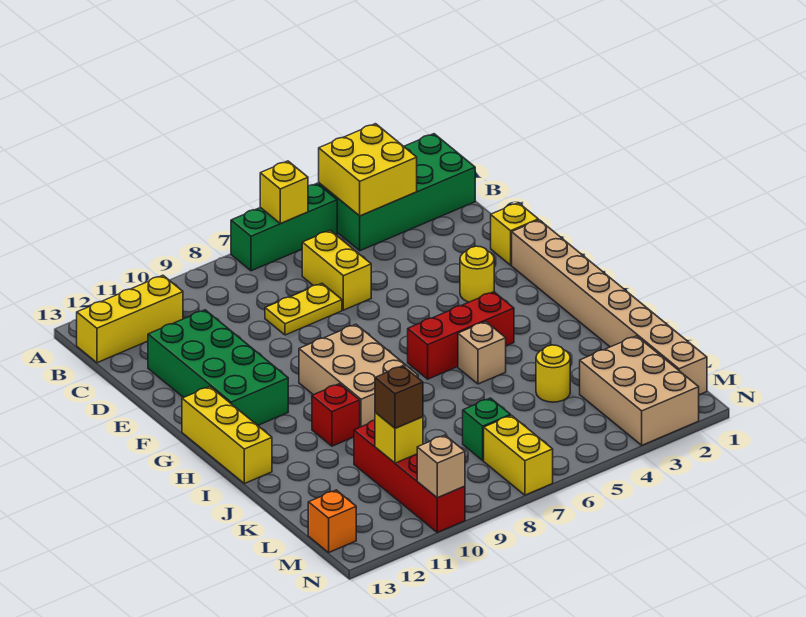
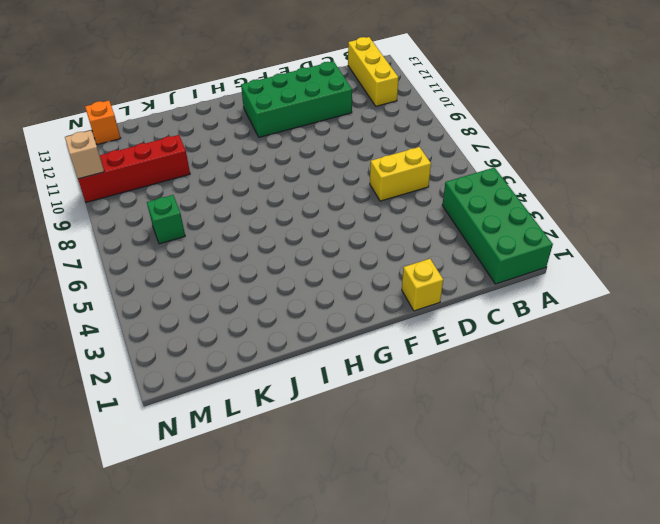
none -> green 1x3 brick [231,183,337,271]
none -> yellow 1x2 plate [265,283,342,335]
none -> tan 1x8 brick [512,220,707,395]

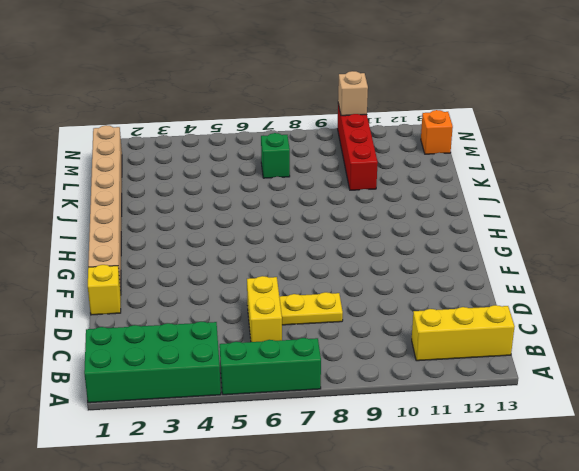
none -> green 2x4 brick [148,310,288,425]
none -> yellow 1x1 round brick [460,246,494,302]
none -> tan 2x3 brick [299,324,418,427]

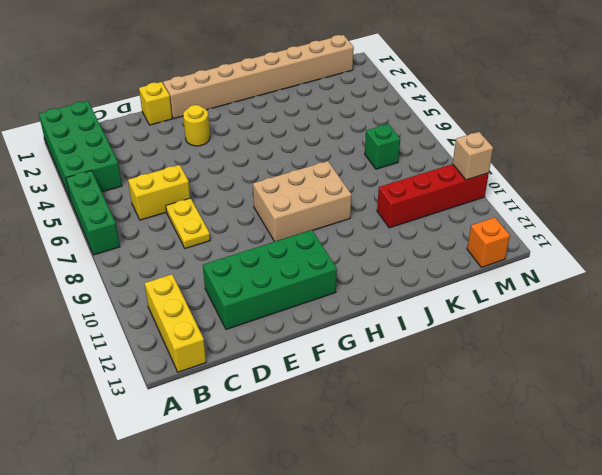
none -> yellow 1x3 brick [182,387,272,484]
none -> red 1x3 brick [408,292,514,379]
none -> tan 1x1 brick [458,321,506,384]

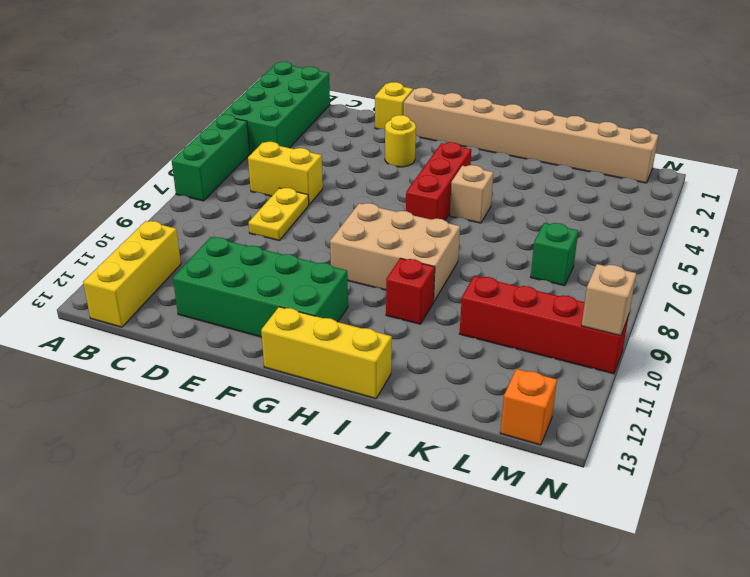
none -> yellow 1x1 round brick [536,345,570,402]
none -> tan 2x3 brick [580,336,699,445]
none -> yellow 1x2 brick [484,415,553,495]

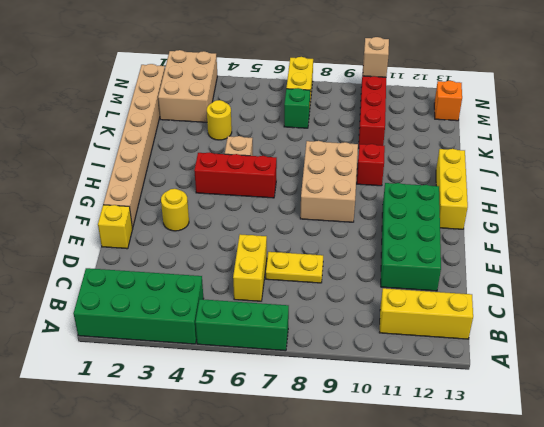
none -> yellow 2x2 brick [319,124,417,216]
none -> yellow 1x1 brick [260,161,308,224]
none -> yellow 1x1 brick [375,413,423,463]

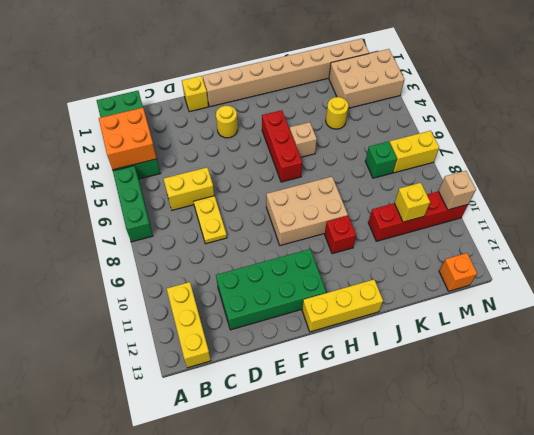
orange 2x2 brick [99,108,157,170] -> yellow 2x2 brick [319,124,417,216]
none -> yellow 1x1 brick [260,161,308,224]
none -> brown 1x1 brick [375,366,423,428]

